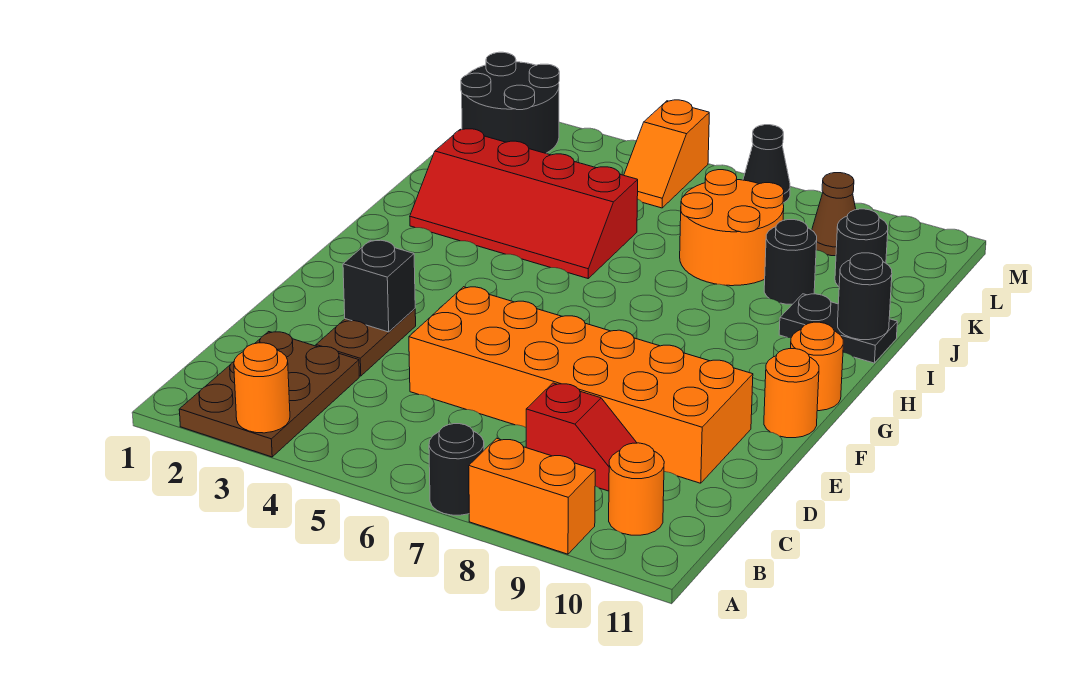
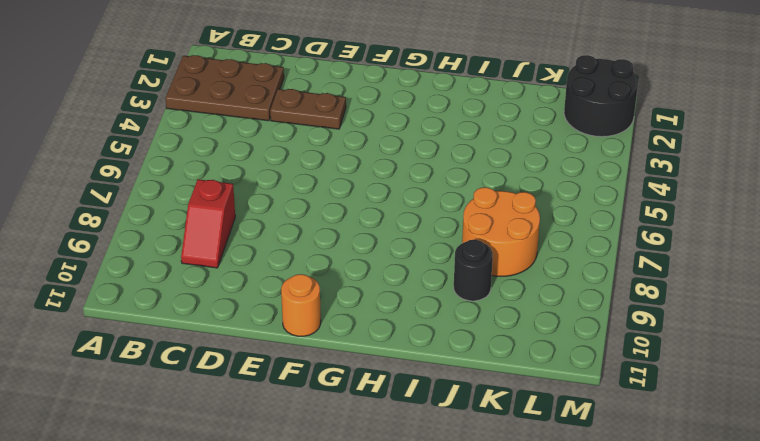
none -> black 1x1 round brick [429,424,484,515]
none -> orange 1x2 brick [469,438,595,554]
none -> orange 1x1 round brick [609,443,664,535]

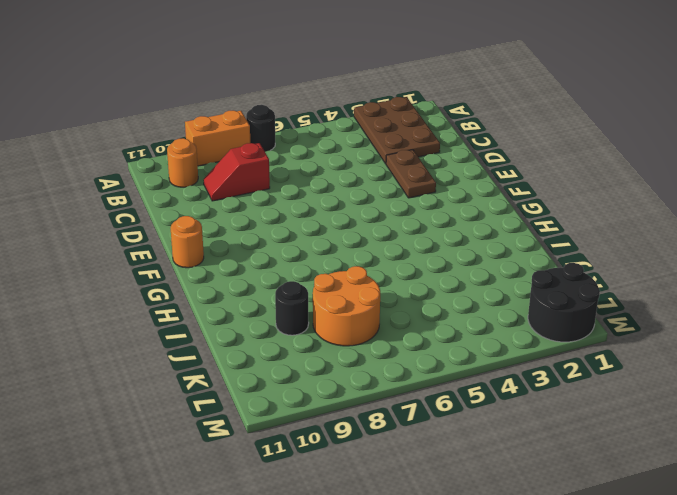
none -> orange 2x6 brick [409,287,753,483]
none -> orange 1x1 round brick [791,322,843,411]
none -> red 2x4 slope [410,129,638,278]

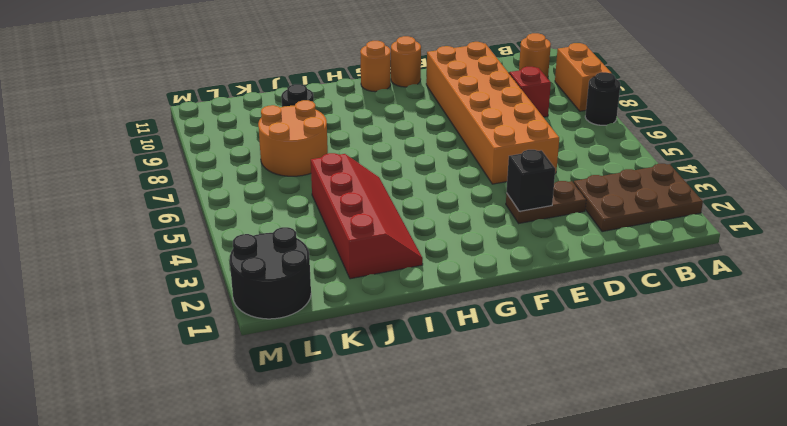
none -> black 1x2 plate [779,294,897,363]
none -> black 1x1 round brick [835,209,888,286]
none -> orange 1x2 slope [624,100,709,208]

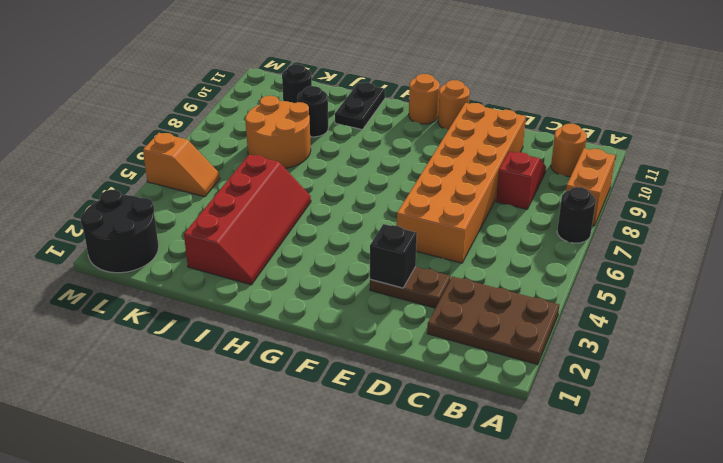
none -> brown 1x1 cone [812,173,856,256]
none -> black 1x1 cone [743,125,790,203]
none -> orange 1x1 round brick [234,343,290,433]

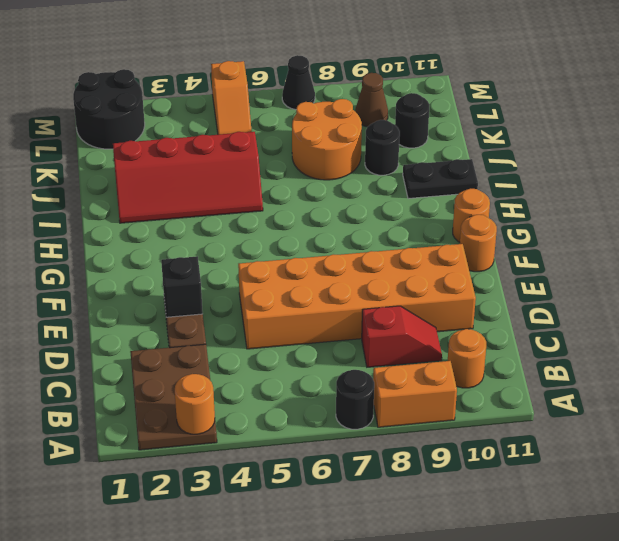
none -> black 1x1 round brick [838,253,892,340]

